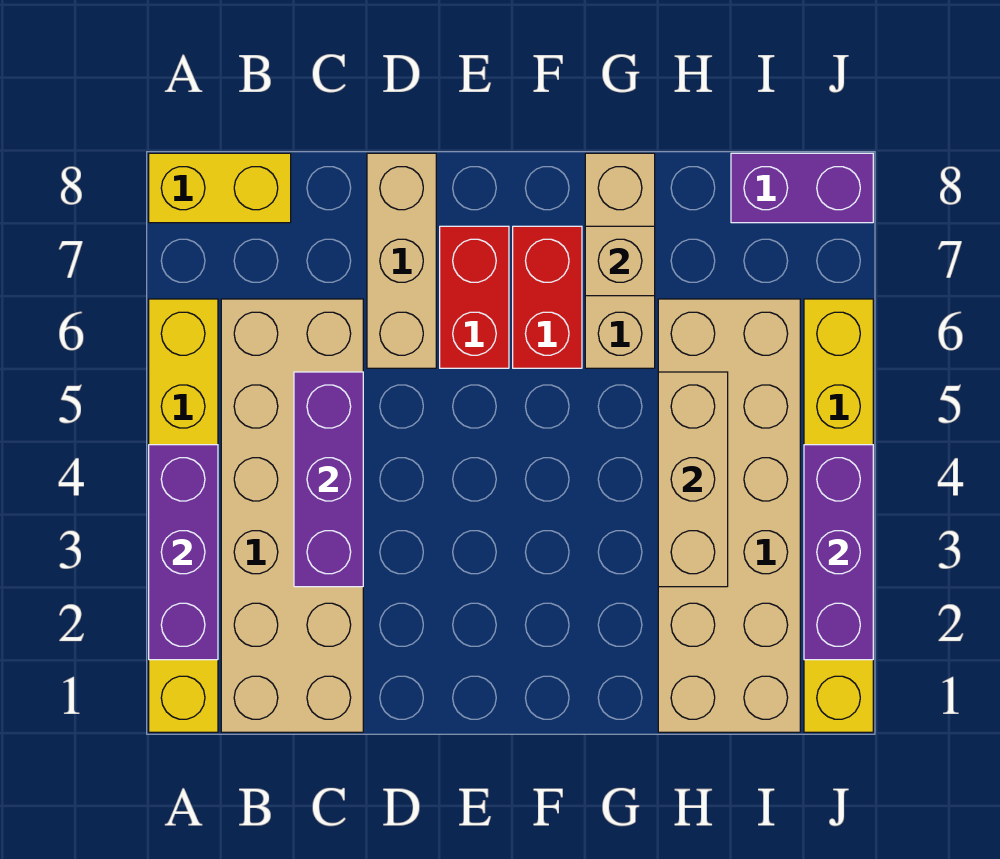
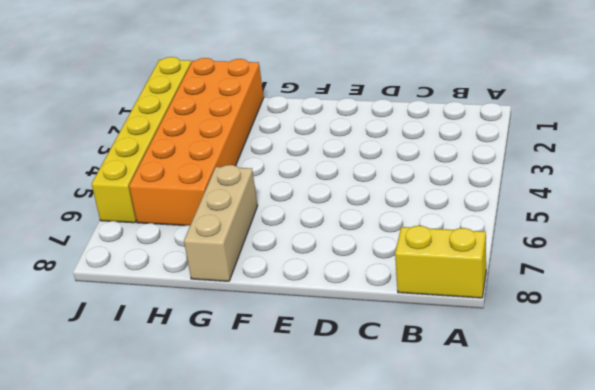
orange 2x6 brick [129,58,264,226] -> tan 2x6 brick [658,299,800,732]
none -> yellow 1x6 brick [149,299,218,732]
none -> tan 2x6 brick [221,299,363,732]
none -> tan 1x3 brick [367,153,436,368]

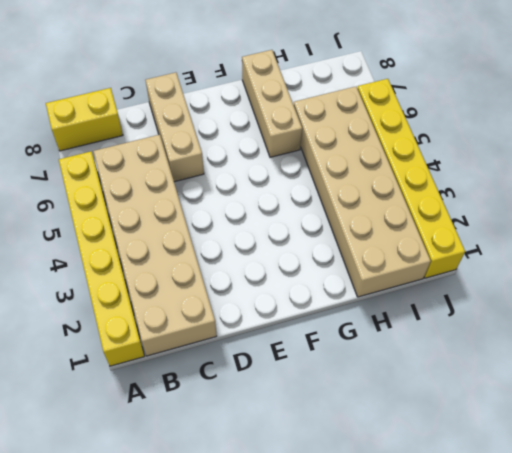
none -> red 1x2 brick [440,226,509,368]
none -> red 1x2 brick [513,226,582,368]
none -> purple 1x2 brick [731,153,873,223]

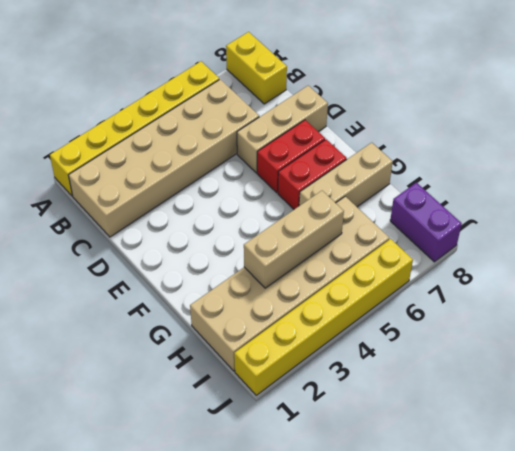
none -> purple 1x3 brick [149,445,218,660]
none -> purple 1x3 brick [294,372,363,587]
none -> tan 1x1 brick [585,226,655,296]

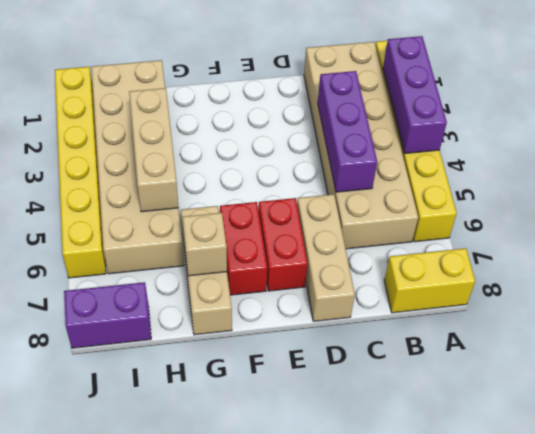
none -> purple 1x3 brick [804,445,873,660]

